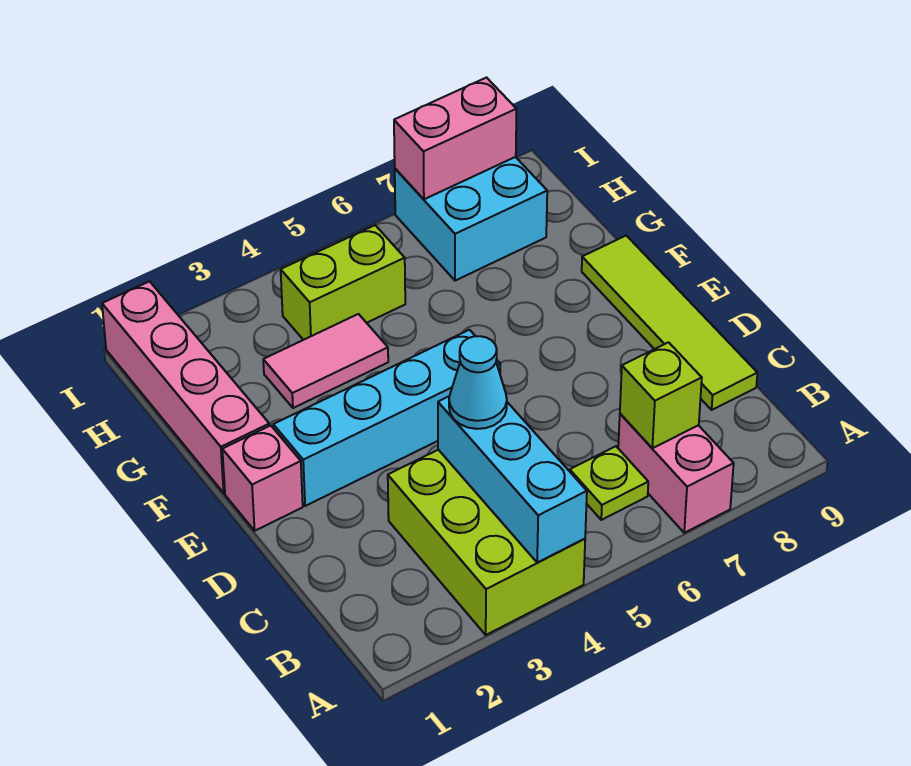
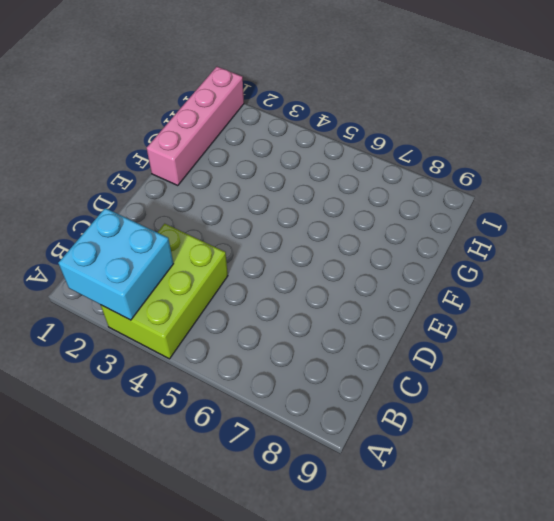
cyan 2x2 brick [58,208,173,320] -> cyan 2x2 brick moved to [395,157,547,281]
none -> pink 1x2 brick [618,414,734,533]
none -> lime 1x1 plate [570,446,648,520]
none -> lime 1x4 tile [582,236,757,410]

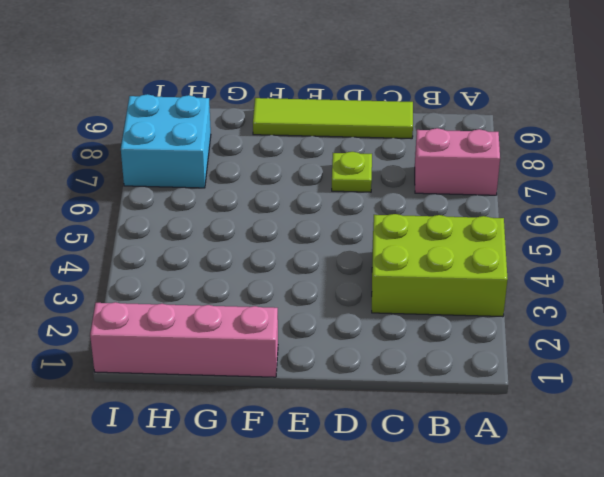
lime 1x1 plate [332,152,372,192] -> lime 1x1 plate moved to [570,446,648,520]
none -> pink 1x1 brick [222,426,303,531]
none -> cyan 1x4 brick [273,330,500,506]
none -> pink 1x2 tile [263,314,388,408]

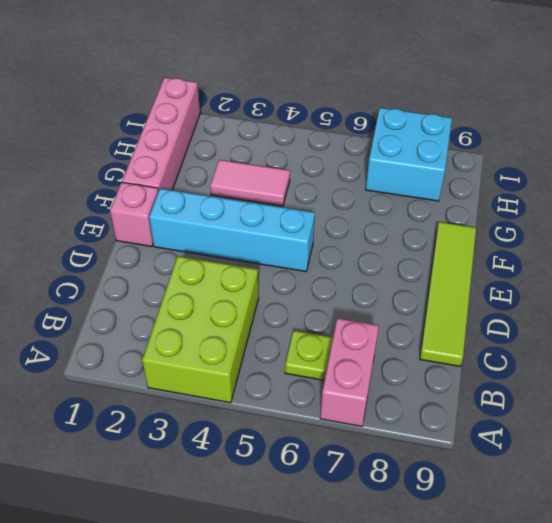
none -> lime 1x2 brick [281,225,405,340]
none -> cyan 1x3 brick [438,397,587,563]
none -> lime 1x1 brick [620,342,702,448]

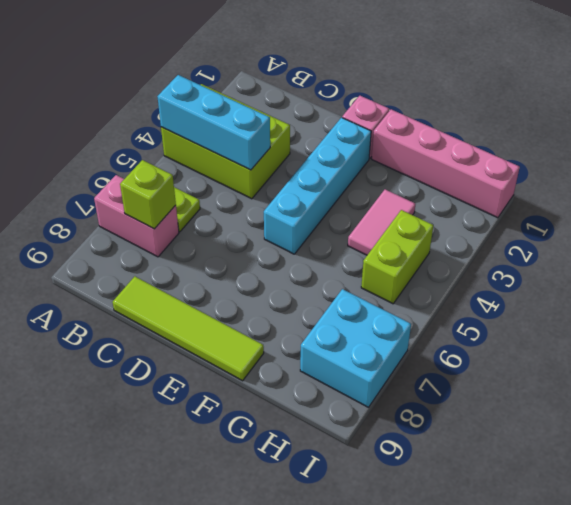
none -> pink 1x2 brick [394,78,516,199]
none -> cyan 1x1 cone [449,336,507,429]

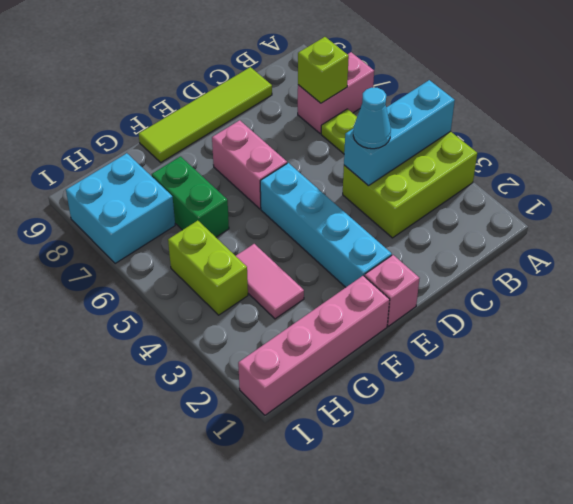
pink 1x2 brick [212,120,287,209] -> pink 1x2 brick moved to [394,78,516,199]
green 1x2 brick [152,156,229,237] -> none

